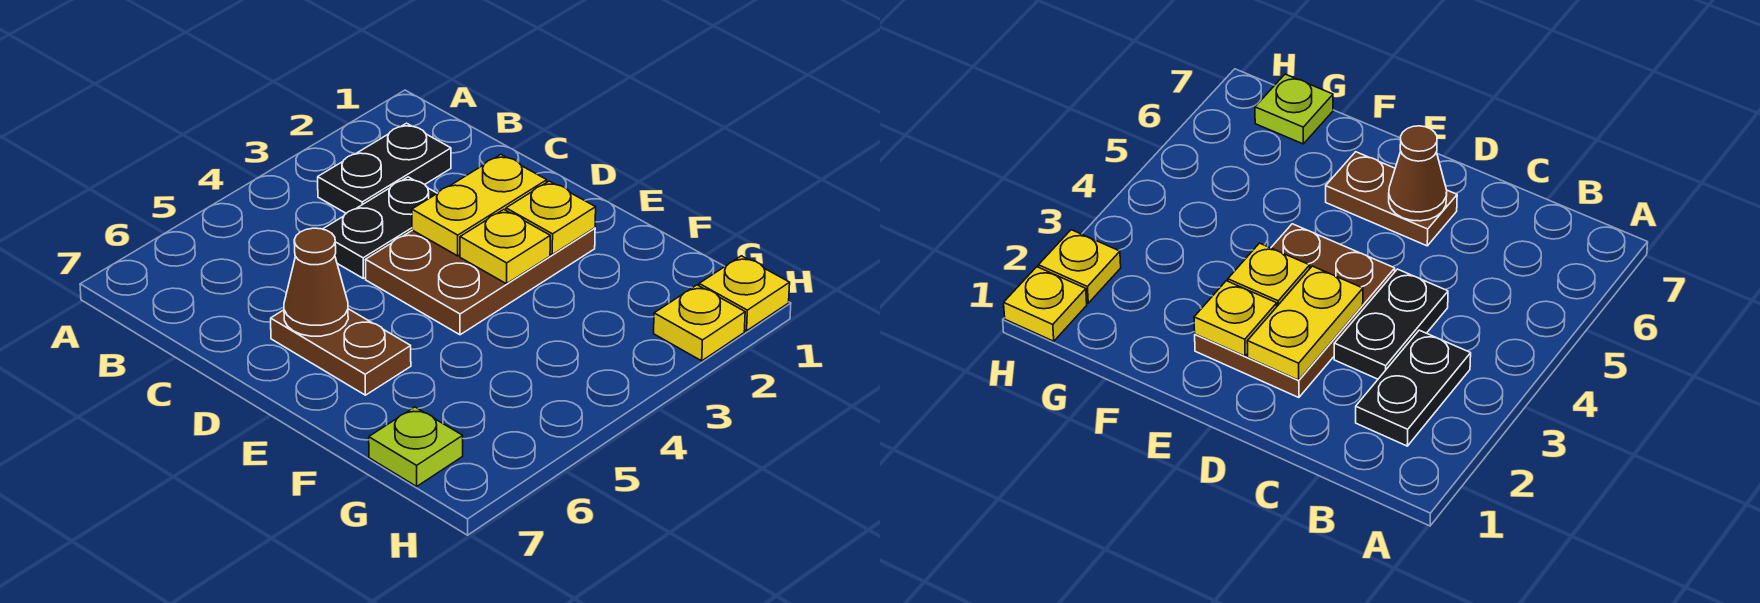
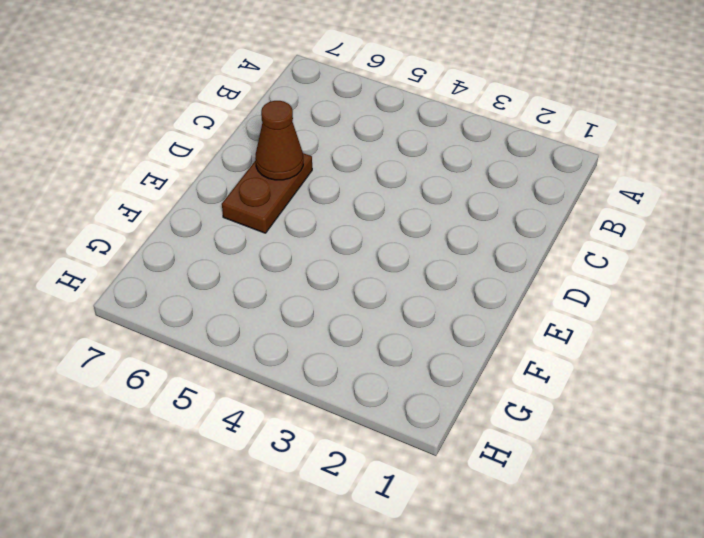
none -> black 1x2 plate [318,123,451,213]
none -> black 1x2 plate [323,177,437,278]

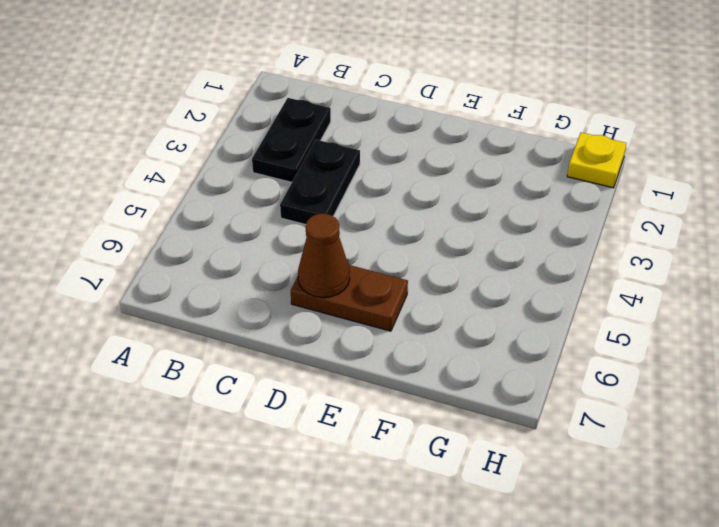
none -> brown 2x3 plate [366,228,595,335]
none -> lime 1x1 plate [369,407,463,486]

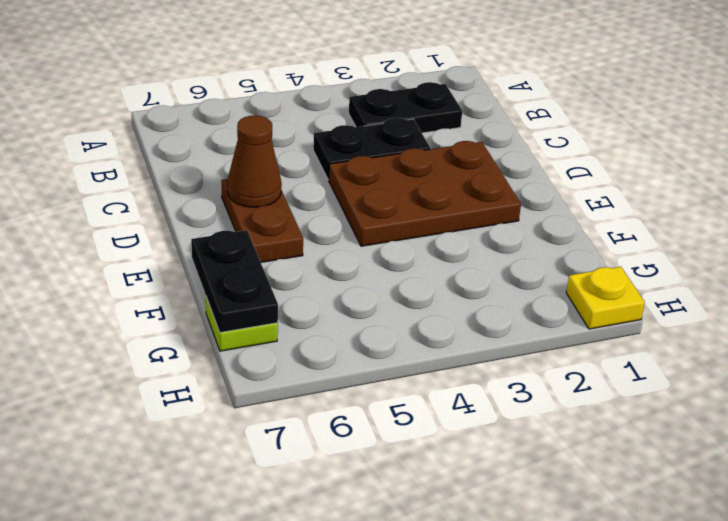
black 1x2 plate [191,230,278,333] -> none
none -> yellow 1x1 plate [654,285,745,361]
none -> yellow 1x2 plate [412,155,547,256]

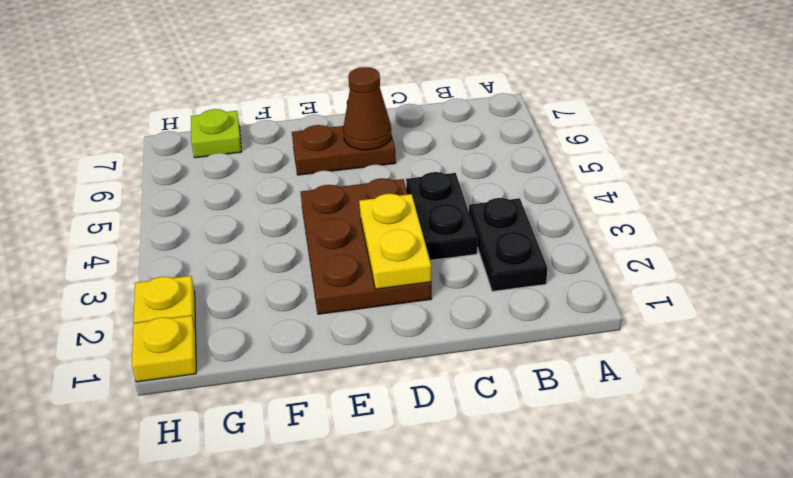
none -> yellow 1x1 plate [506,181,596,254]
none -> yellow 1x1 plate [460,210,550,284]

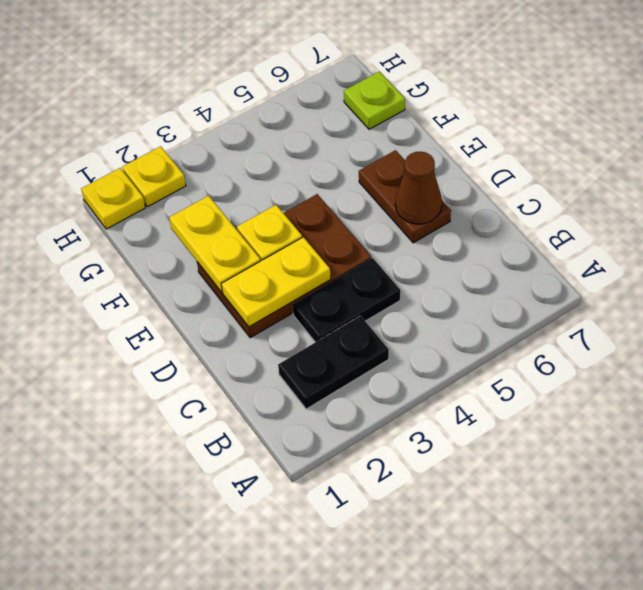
yellow 1x2 plate [169,196,261,292] -> yellow 1x1 plate [506,181,596,254]

